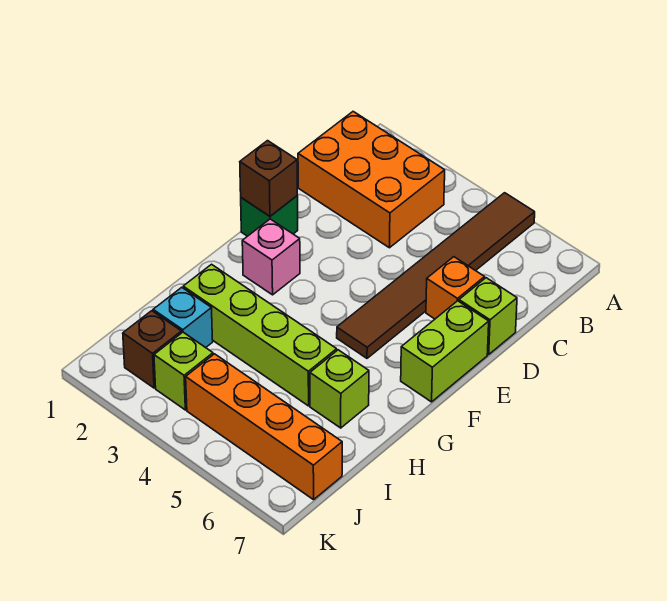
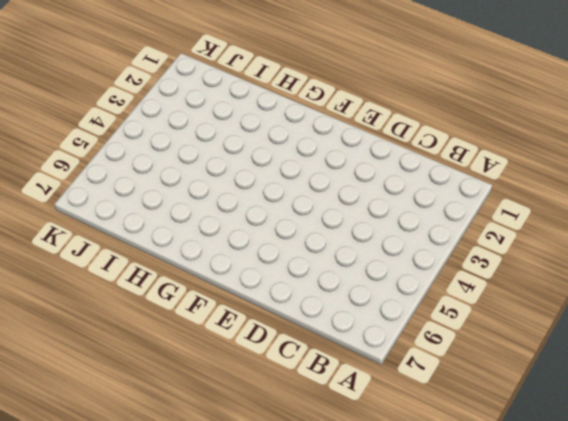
none -> brown 1x6 tile [337,193,535,358]
none -> orange 2x3 brick [298,112,445,248]
none -> orange 1x1 brick [426,257,485,319]

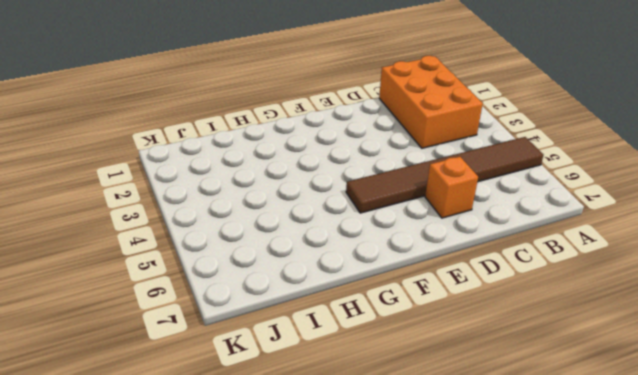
none -> lime 1x1 brick [459,278,517,354]
none -> green 1x1 brick [241,196,298,236]
none -> lime 1x2 brick [401,301,489,402]

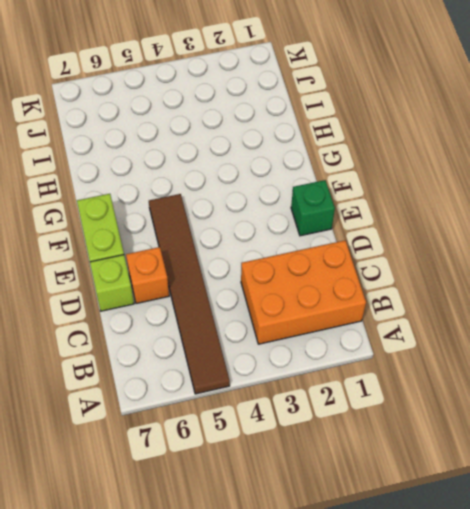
none -> pink 1x1 brick [242,219,300,295]
none -> lime 1x4 brick [183,264,337,406]
none -> lime 1x1 brick [310,350,369,428]

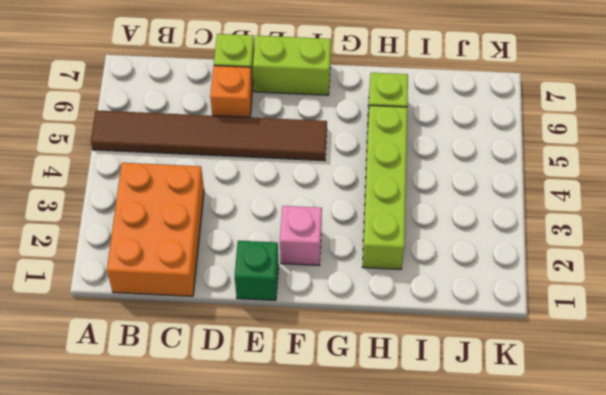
none -> cyan 1x1 brick [153,287,213,348]
none -> brown 1x1 brick [123,311,182,388]
none -> lime 1x1 brick [154,332,213,410]

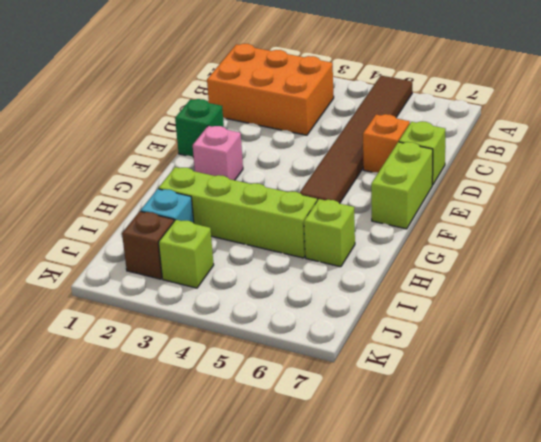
none -> orange 1x4 brick [186,354,342,500]
none -> brown 1x1 brick [240,141,297,216]

